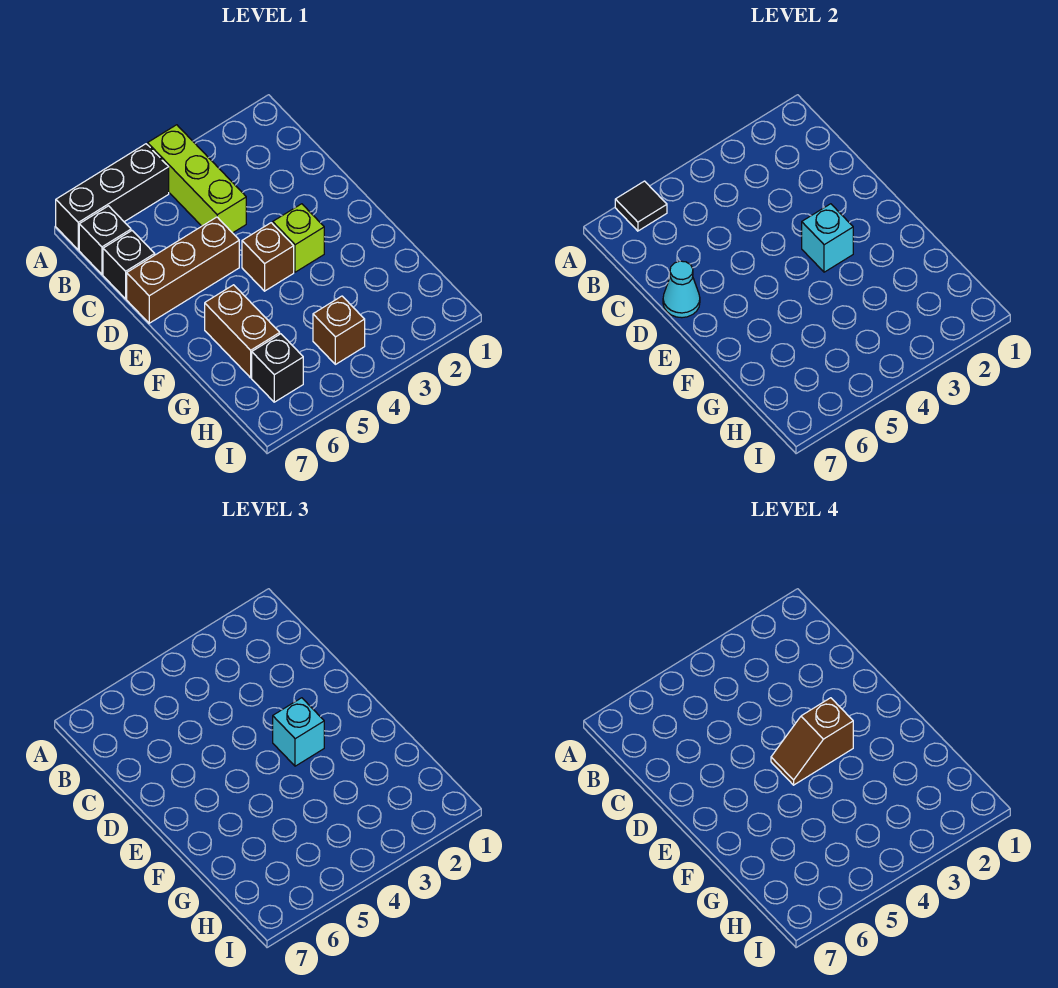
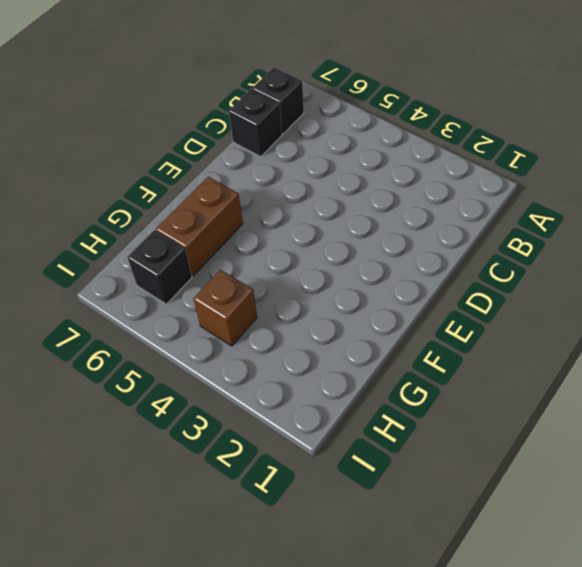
none -> lime 1x3 brick [148,125,246,233]
none -> black 1x3 brick [56,144,169,250]
none -> brown 1x3 brick [127,217,239,323]

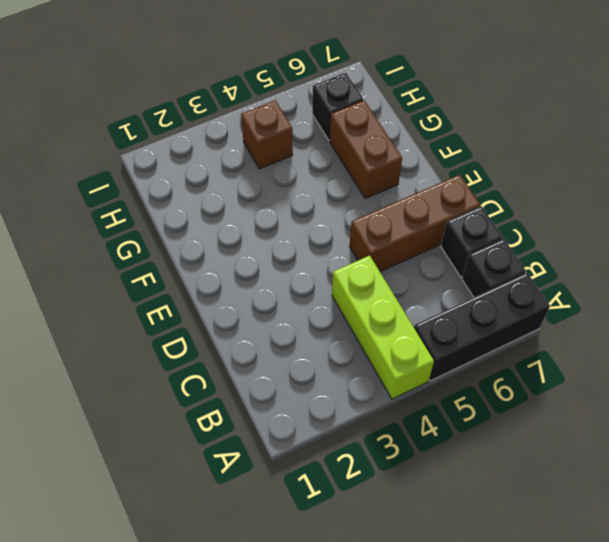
none -> lime 1x1 brick [273,204,324,272]
none -> brown 1x1 brick [242,223,294,291]
none -> black 1x1 tile [615,181,667,231]

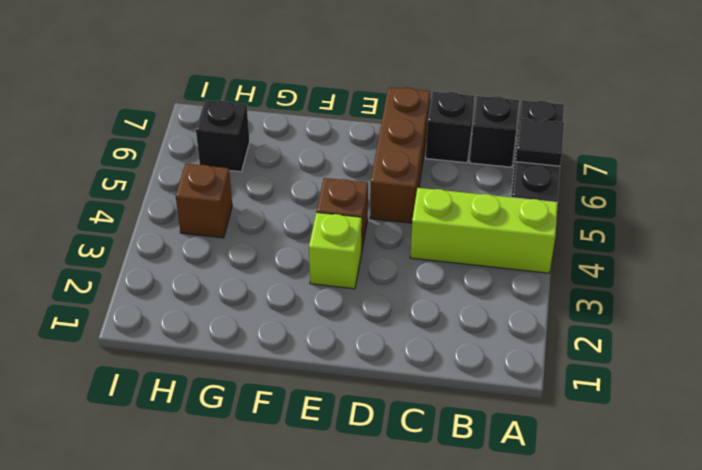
none -> brown 1x2 brick [205,285,280,378]
none -> cyan 1x1 cone [663,261,700,318]
none -> cyan 1x1 brick [802,204,853,272]

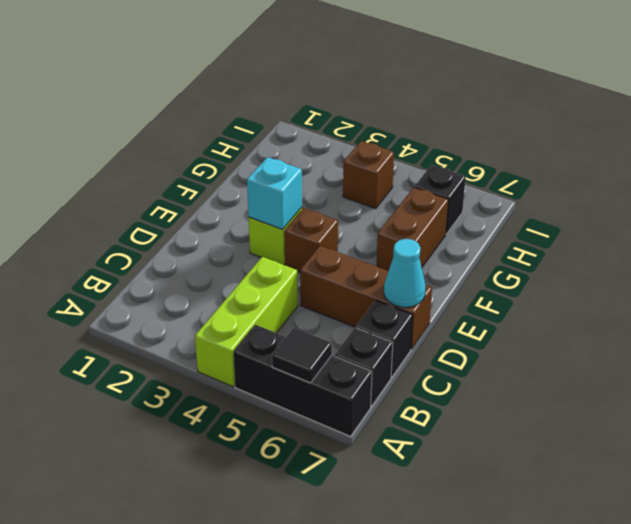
none -> cyan 1x1 brick [273,698,324,766]
none -> brown 1x2 slope [771,698,853,785]

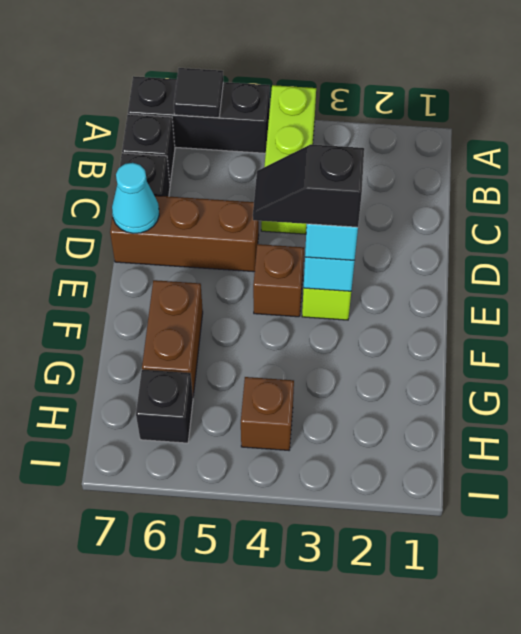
black 1x2 slope [253,144,364,227] -> brown 1x2 slope [771,698,853,785]

